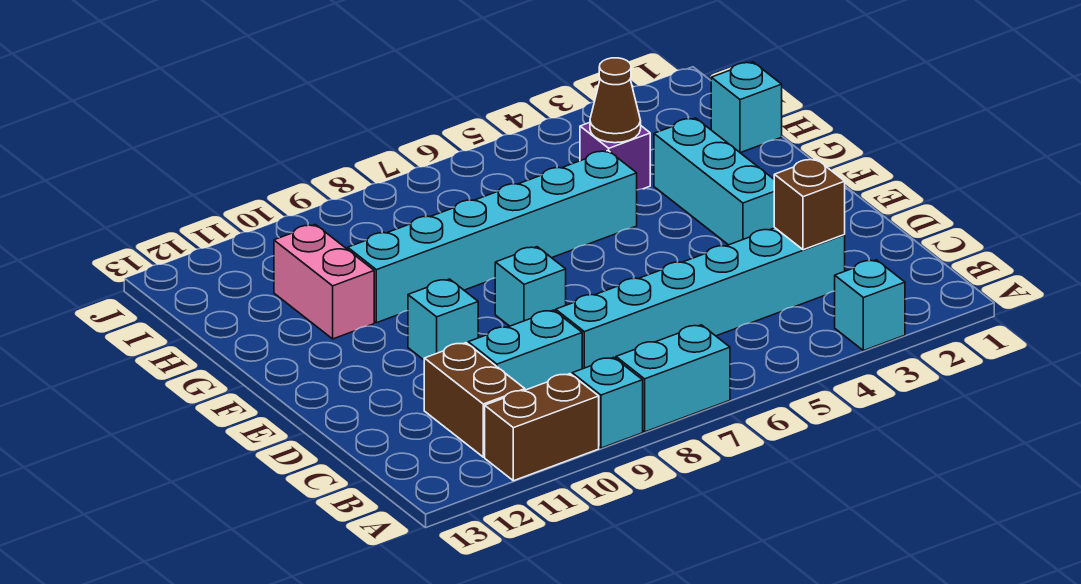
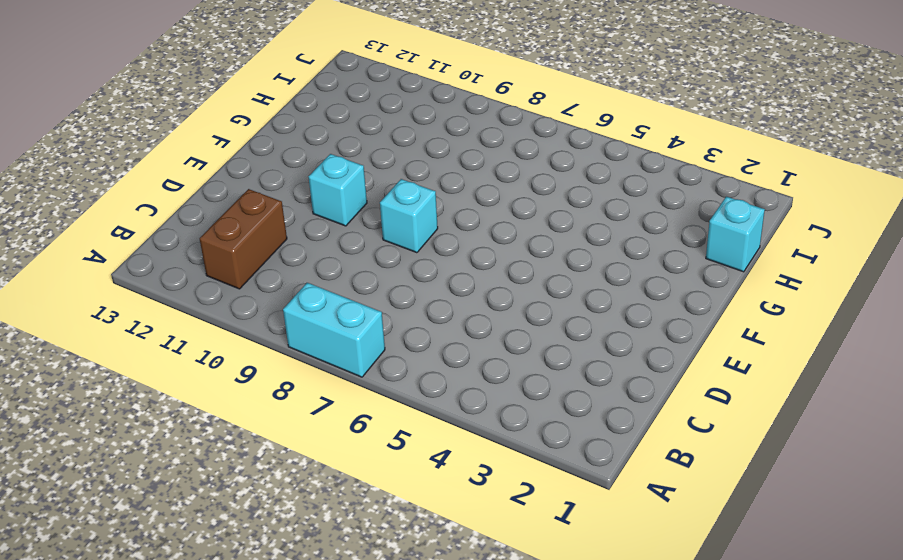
none -> cyan 1x1 brick [835,260,905,351]
none -> cyan 1x1 brick [572,357,643,448]
none -> brown 1x2 brick [485,374,599,481]

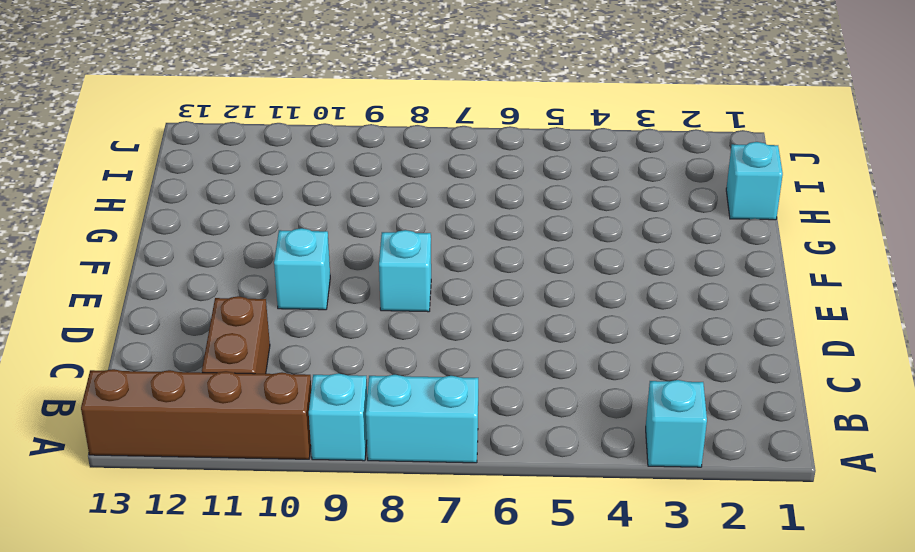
brown 1x4 brick [81,369,311,459] -> brown 1x2 brick [485,374,599,481]
none -> cyan 1x6 brick [556,228,845,369]
none -> cyan 1x2 brick [468,310,582,390]
none -> cyan 1x3 brick [654,118,775,245]

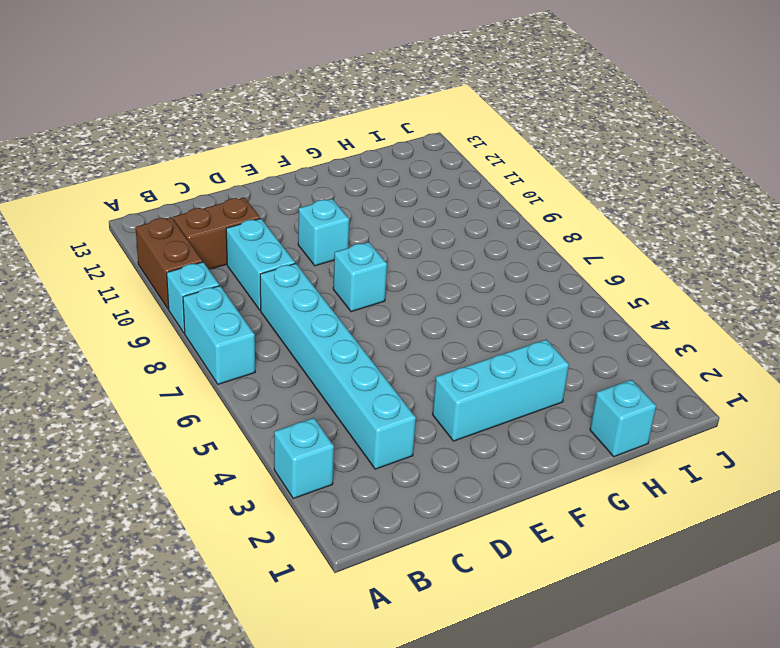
none -> cyan 1x6 brick [348,151,637,323]
none -> pink 1x2 brick [274,225,374,339]
none -> purple 1x1 brick [580,123,650,190]

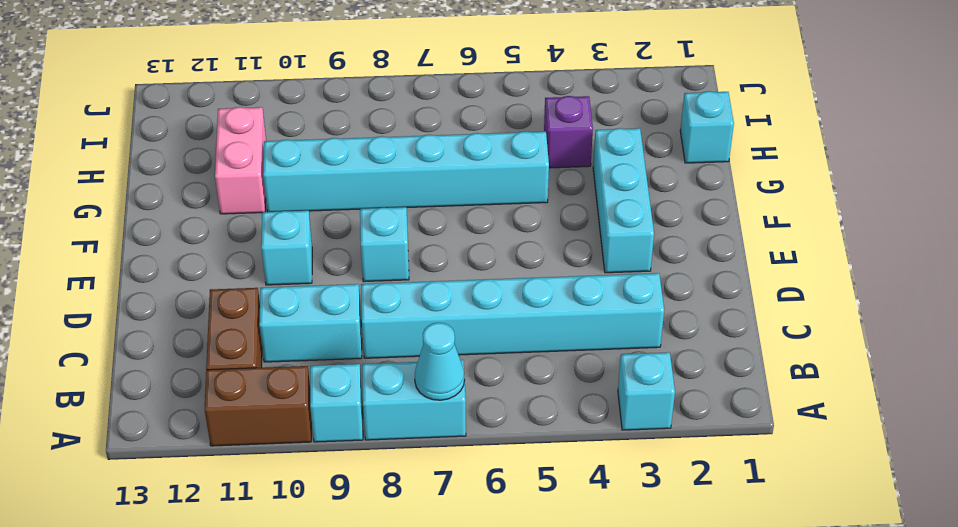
cyan 1x1 cone [415,323,465,400] -> none
none -> brown 1x1 brick [774,159,845,250]
none -> brown 1x1 cone [590,58,641,143]

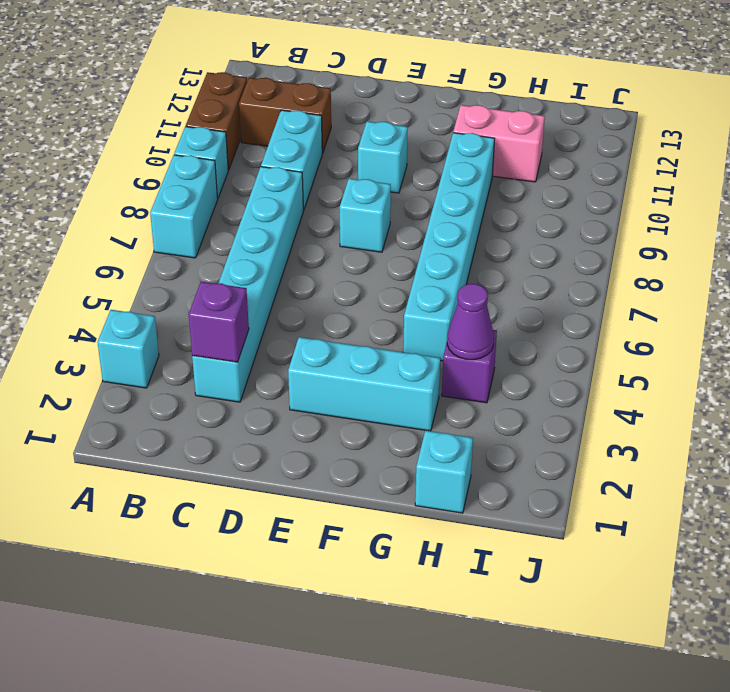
purple 1x1 brick [189,282,249,362] -> brown 1x1 brick [774,159,845,250]
purple 1x1 cone [447,284,494,360] -> brown 1x1 cone [590,58,641,143]

